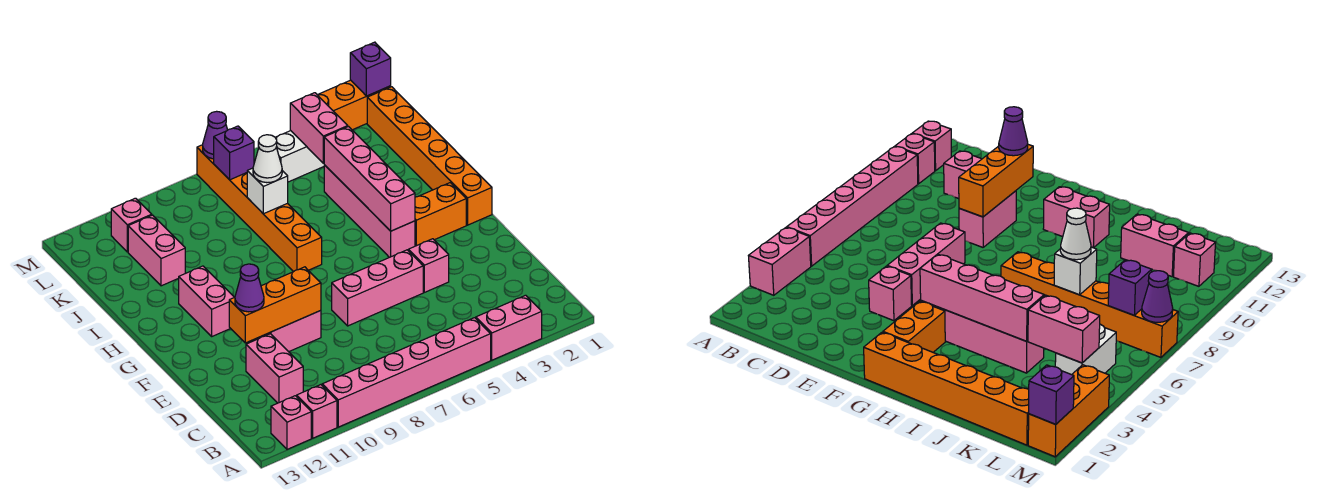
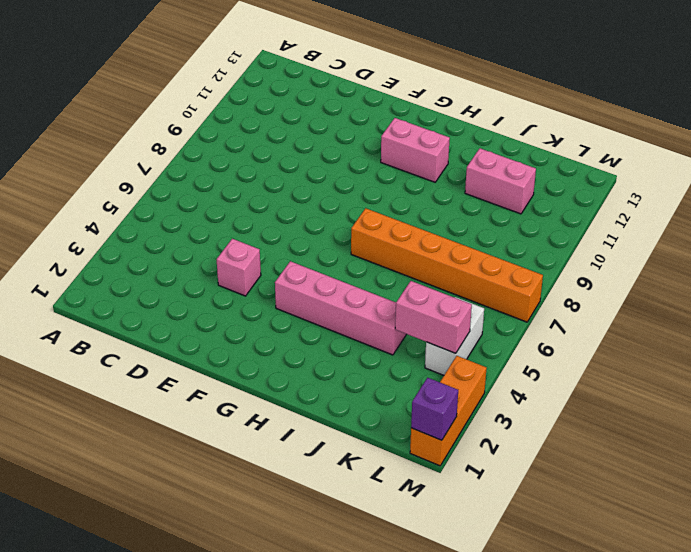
none -> pink 1x2 brick [476,295,542,360]
none -> pink 1x6 brick [322,318,491,427]
none -> pink 1x1 brick [297,385,337,438]

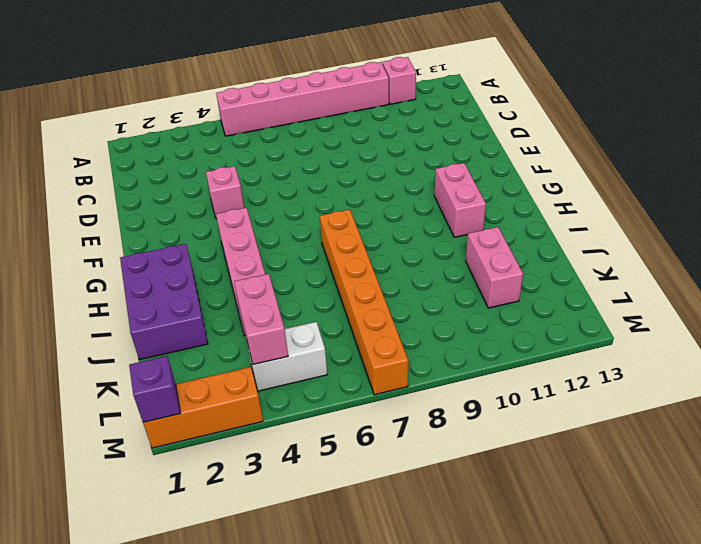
purple 2x3 brick [120,244,208,360] -> orange 1x6 brick [367,87,492,225]
none -> pink 1x2 brick [476,295,542,360]
none -> pink 1x1 brick [271,396,311,449]
none -> pink 1x2 brick [246,334,303,403]

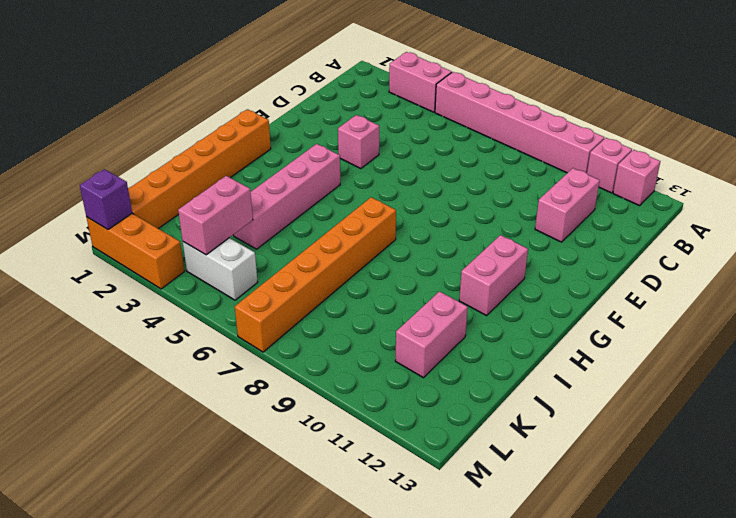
none -> pink 1x3 brick [332,250,423,326]
none -> pink 1x2 brick [255,311,321,352]
none -> orange 1x2 brick [415,183,466,246]

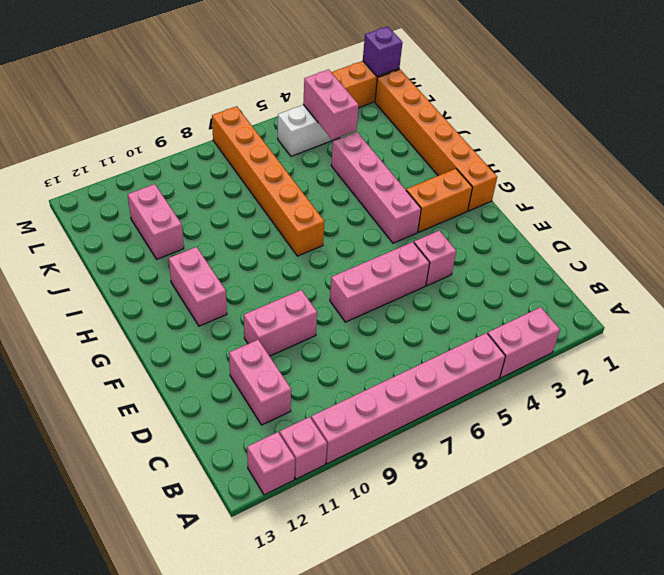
none -> pink 1x1 brick [111,198,152,252]
none -> orange 1x3 brick [229,267,321,343]
none -> pink 1x4 brick [324,127,415,231]

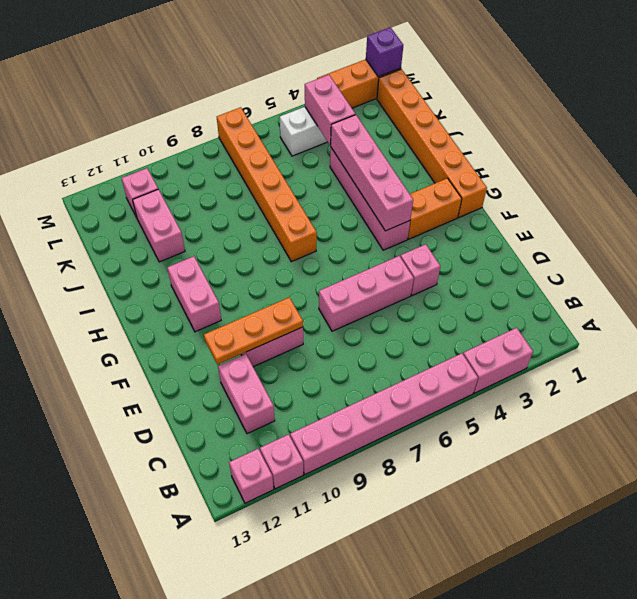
orange 1x3 plate [204,297,303,365] -> orange 1x3 brick [229,267,321,343]
none -> white 1x1 brick [247,168,288,214]
none -> purple 1x1 brick [214,126,254,180]
none -> purple 1x1 cone [203,111,227,159]

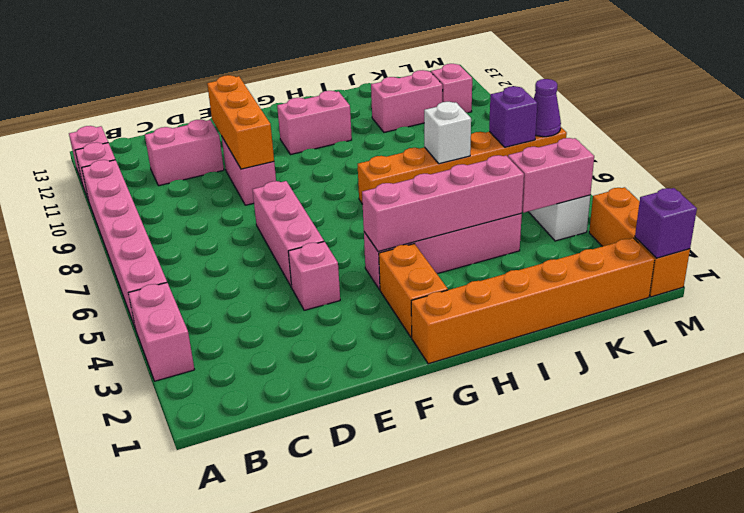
none -> purple 1x1 cone [235,264,264,312]
none -> white 1x1 cone [253,135,282,183]

